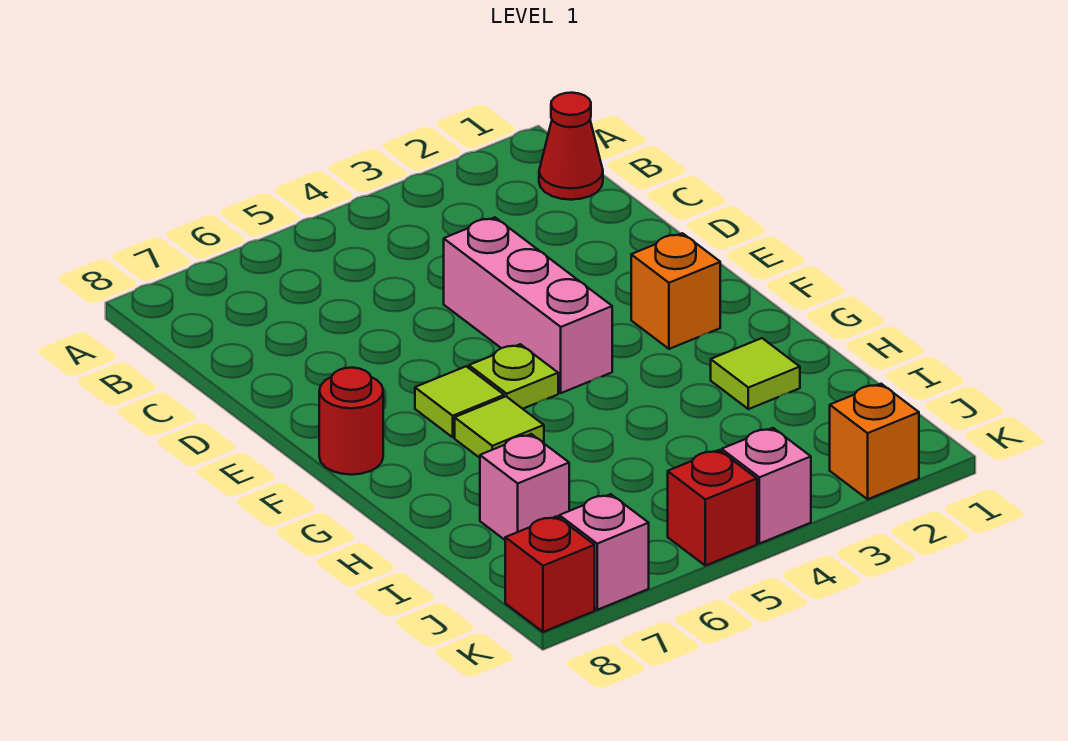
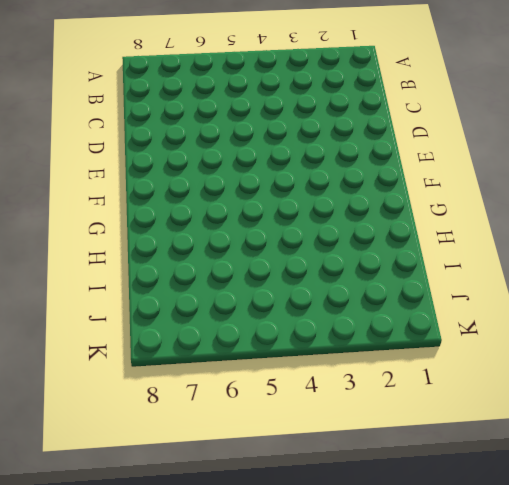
none -> red 1x1 cone [539,93,603,200]
none -> pink 1x3 brick [444,217,612,393]
none -> orange 1x1 brick [631,233,720,349]

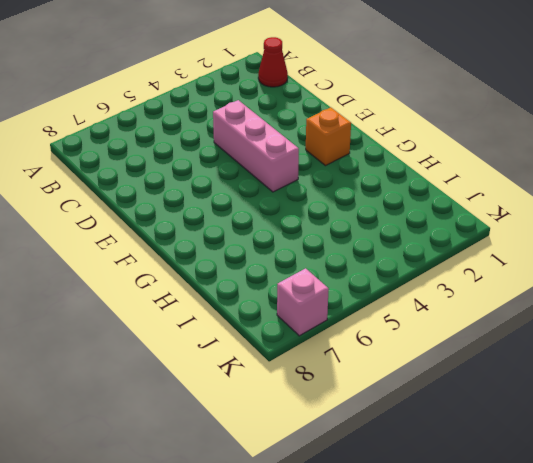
none -> lime 1x1 plate [469,344,558,409]
none -> lime 1x1 tile [415,366,504,437]
none -> red 1x1 round brick [319,368,383,475]

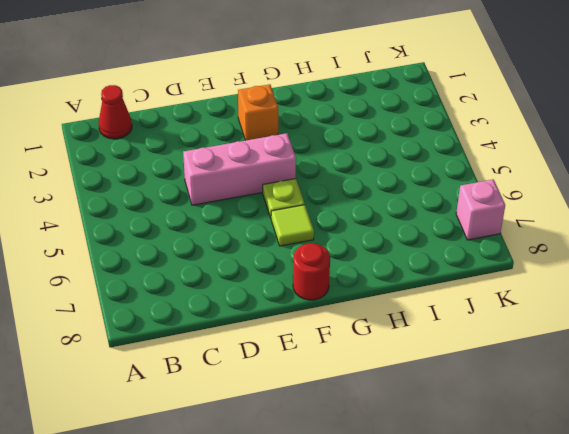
none -> lime 1x1 tile [455,397,544,458]
none -> lime 1x1 tile [711,338,800,409]
none -> pink 1x1 brick [480,434,569,540]

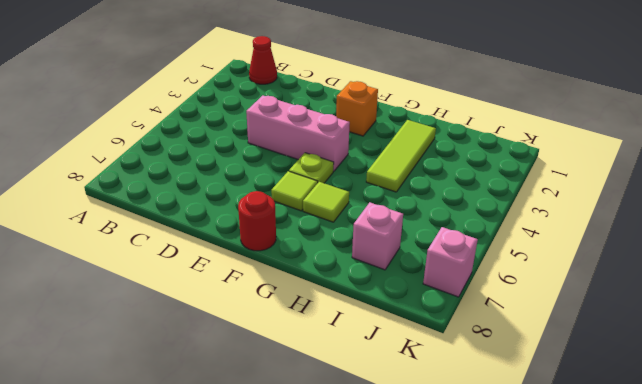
lime 1x3 tile [366,120,436,192] -> lime 1x1 tile [711,338,800,409]
none -> orange 1x1 brick [830,384,919,499]
none -> pink 1x1 brick [722,428,811,544]
none -> red 1x1 brick [668,450,757,566]

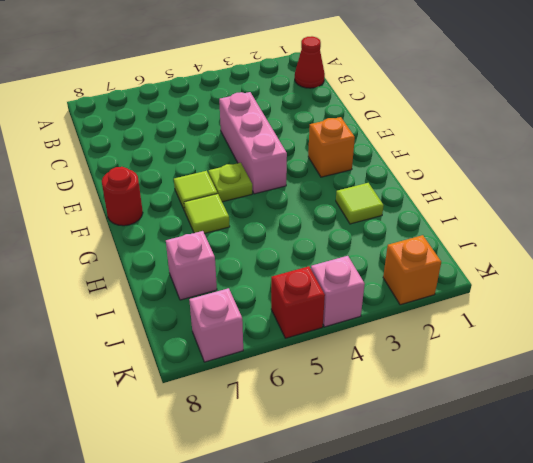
none -> red 1x1 brick [505,516,595,632]

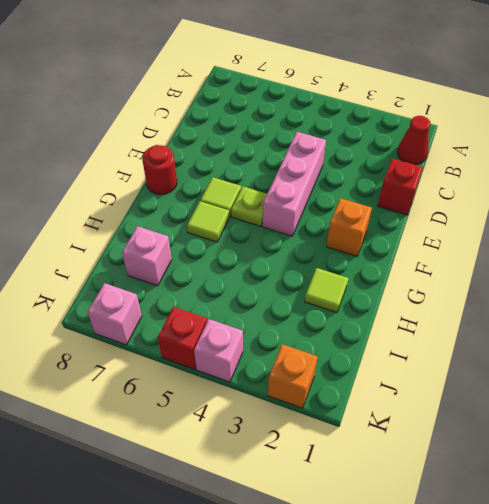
red 1x1 brick [377,159,423,215] -> red 1x1 brick moved to [505,516,595,632]

